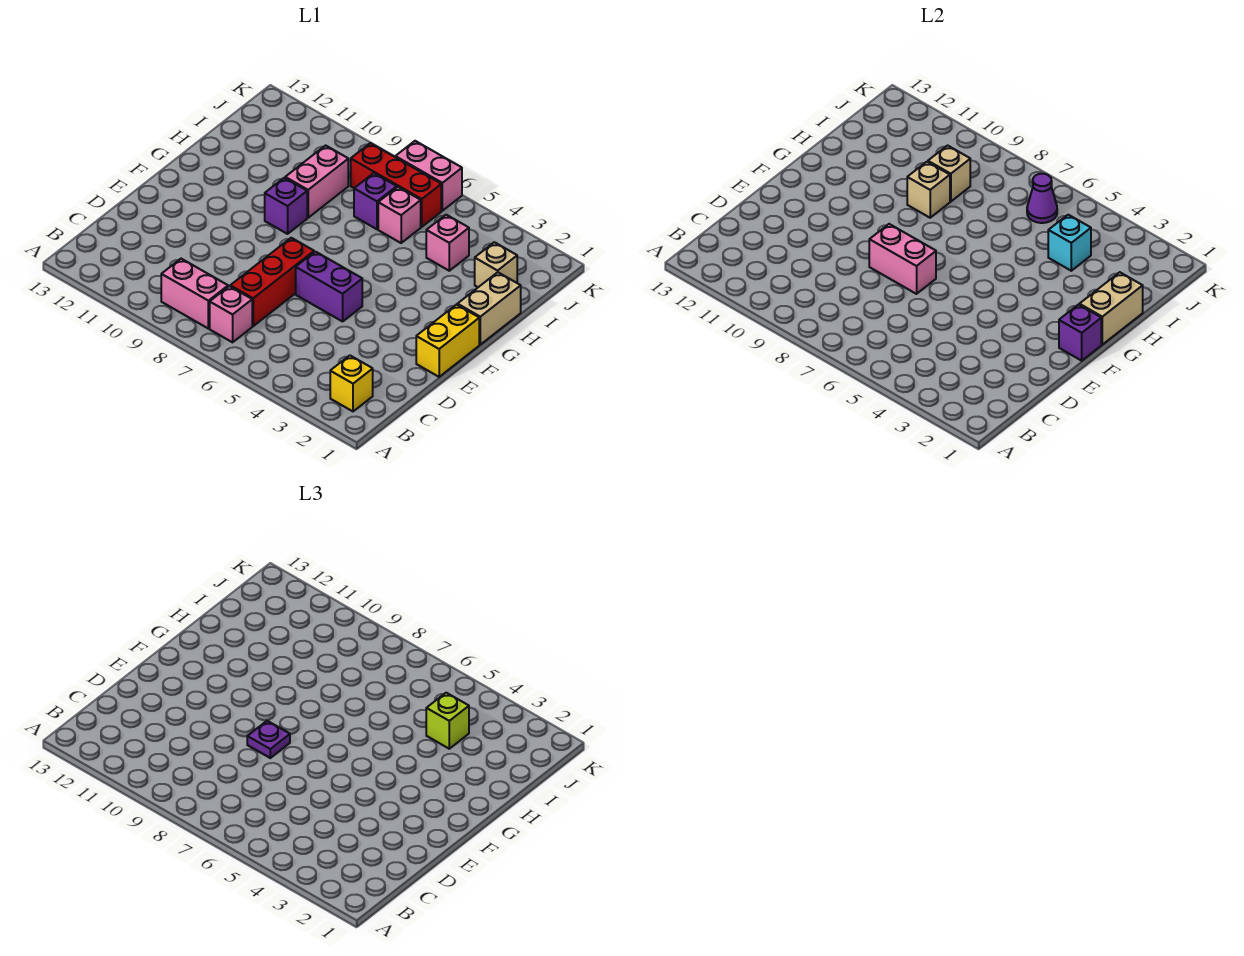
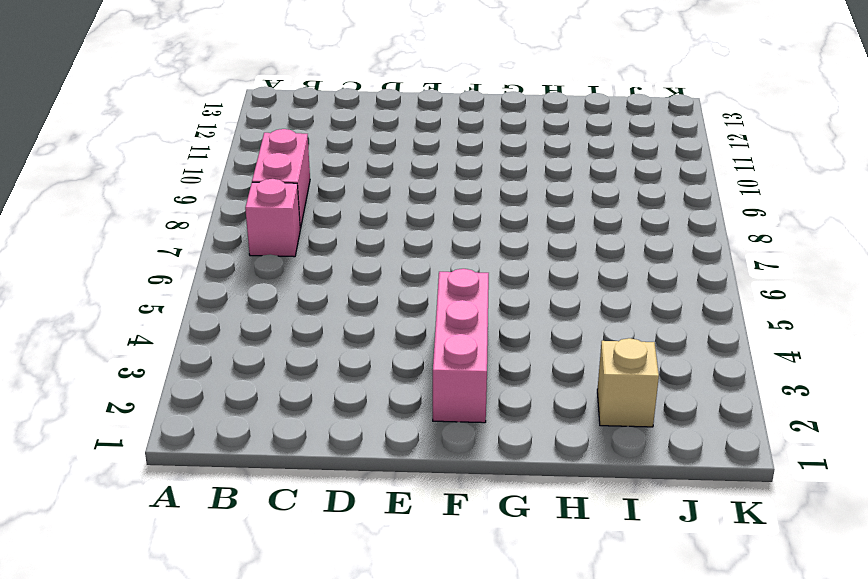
pink 1x3 brick [433,269,489,423] -> none
none -> yellow 1x1 brick [330,355,373,411]
none -> red 1x3 brick [230,238,314,326]
none -> yellow 1x2 brick [416,305,479,377]

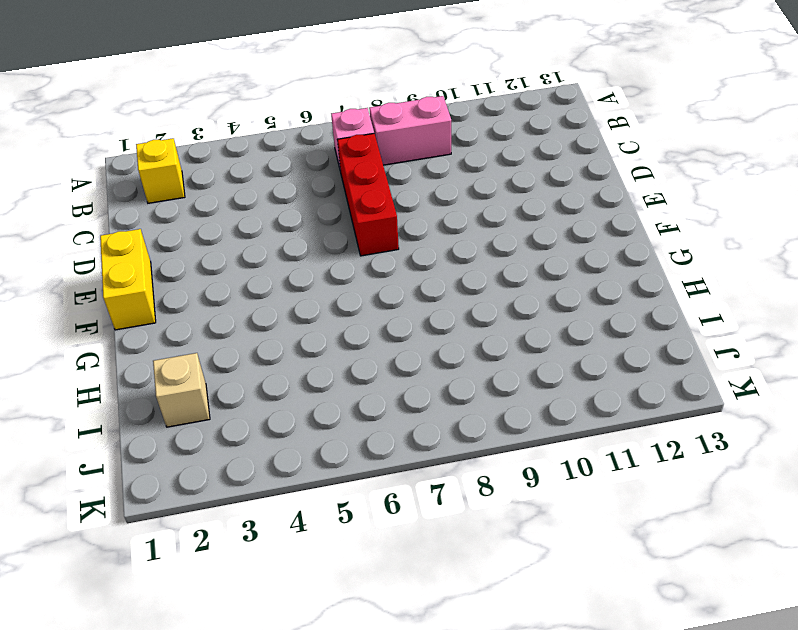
none -> purple 1x2 brick [296,252,362,321]
none -> tan 1x2 brick [457,272,521,344]
none -> purple 1x1 brick [265,178,307,234]

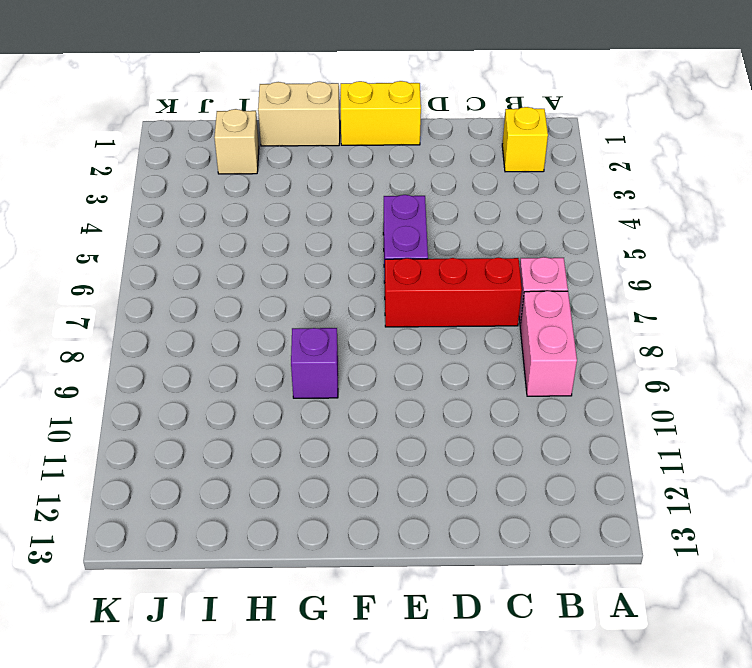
none -> pink 1x2 brick [285,145,348,218]
none -> pink 1x1 brick [426,215,469,271]
none -> pink 1x1 brick [378,187,421,243]

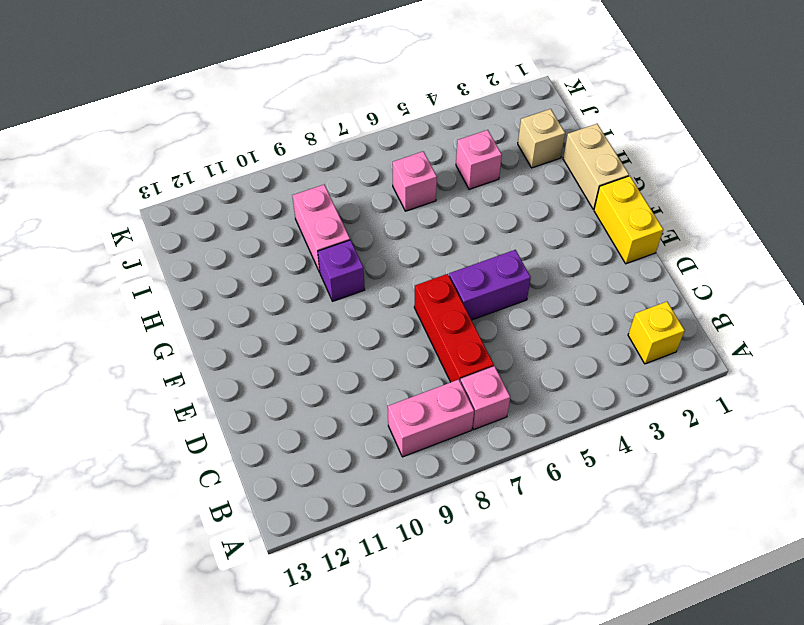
none -> purple 1x1 brick [354,173,397,229]
none -> red 1x3 brick [351,143,441,227]
none -> pink 1x2 brick [395,141,462,211]

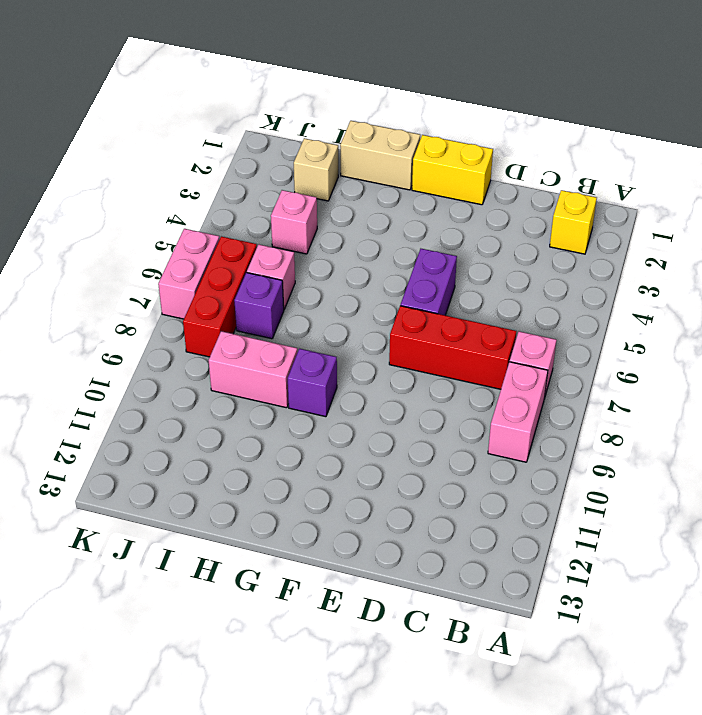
none -> pink 1x2 brick [869,224,936,294]
none -> purple 1x1 brick [1059,305,1101,361]
none -> tan 1x2 brick [1079,272,1143,344]

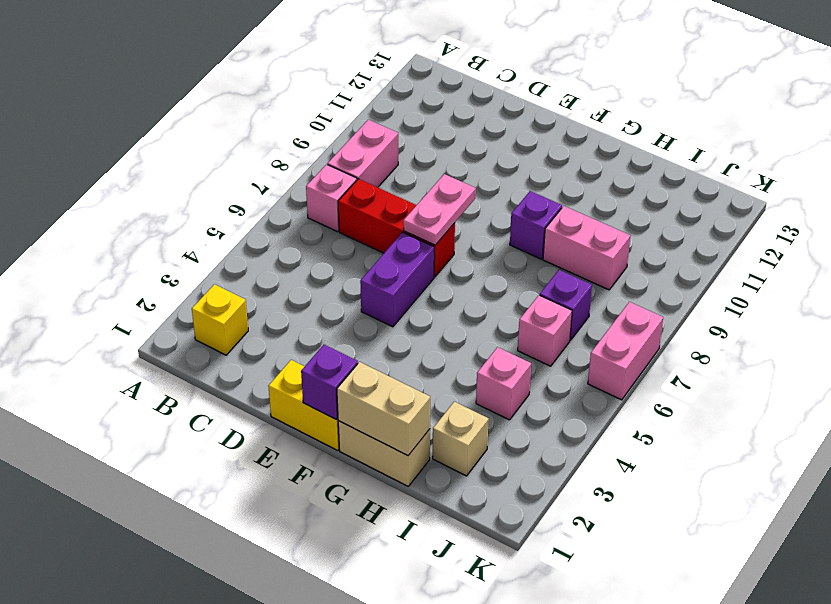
pink 1x2 plate [403,174,476,245] -> pink 1x2 brick [869,224,936,294]
none -> red 1x3 brick [351,143,441,227]
none -> tan 1x1 brick [907,162,950,218]
none -> cyan 1x1 brick [1048,215,1091,271]

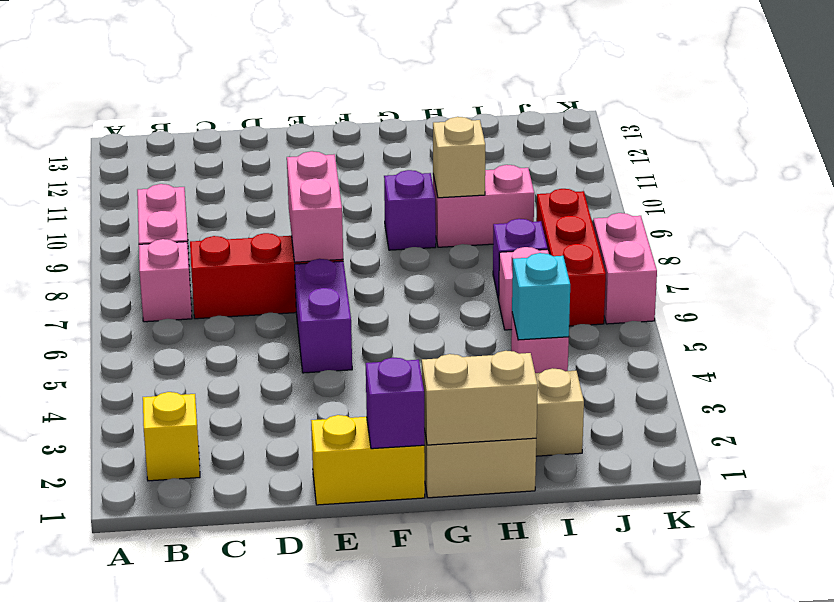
none -> tan 1x1 brick [928,145,970,202]
none -> purple 1x1 cone [1027,174,1057,223]
none -> purple 1x1 plate [247,721,290,758]

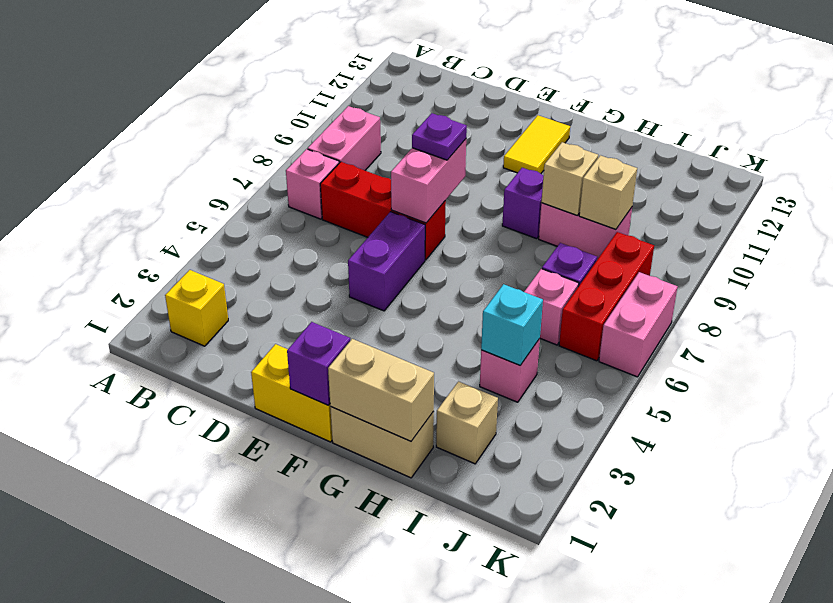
yellow 1x2 tile [503,115,570,173] -> none
none -> purple 1x1 cone [1027,174,1057,223]
none -> lime 1x1 brick [426,693,469,749]

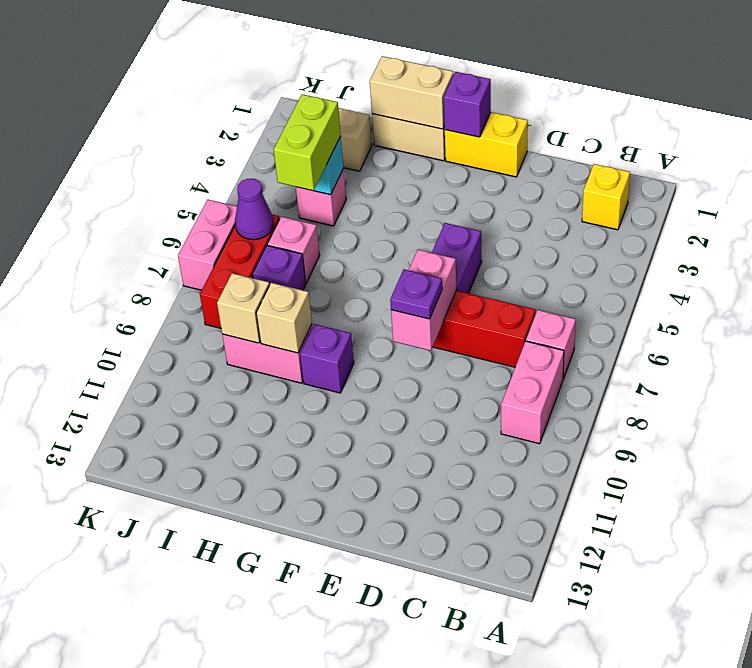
lime 1x2 brick [274,94,341,191] -> lime 1x1 brick [426,693,469,749]

